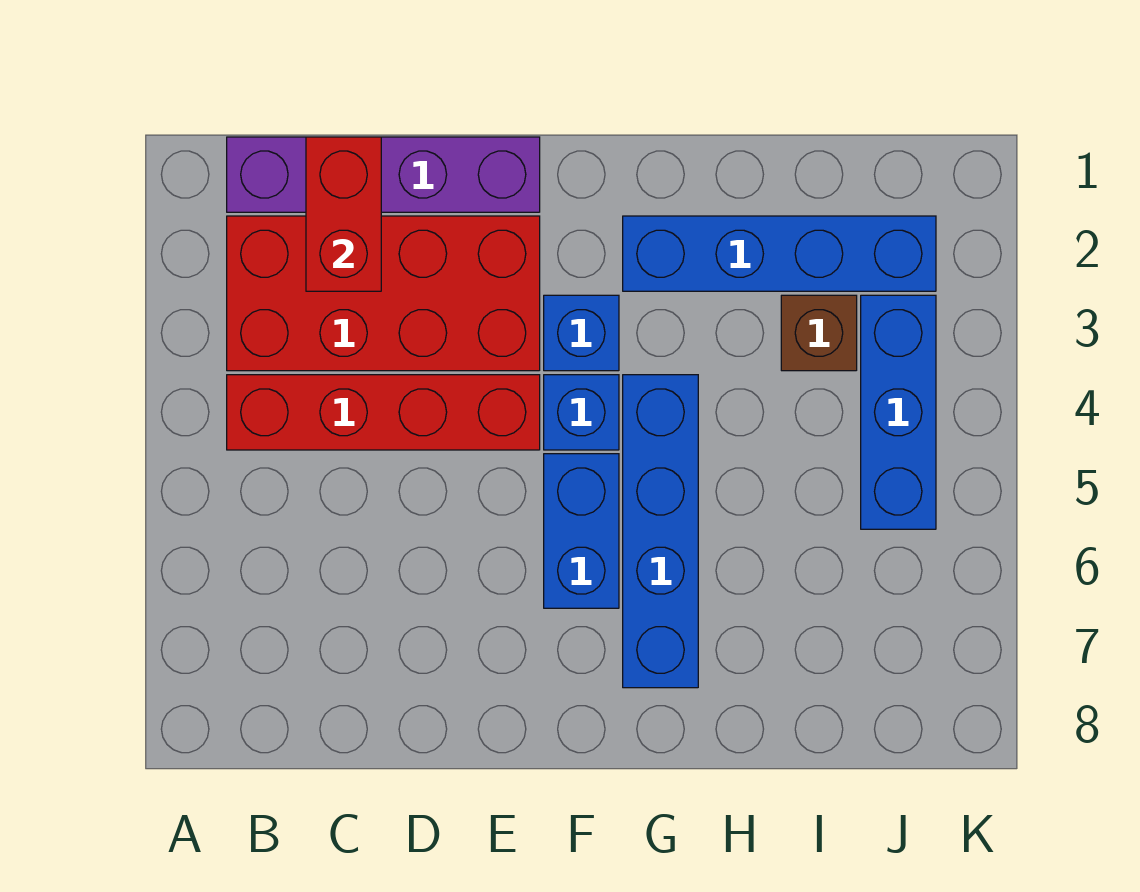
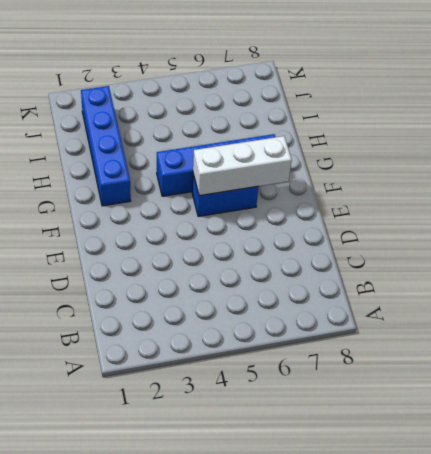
white 1x3 brick [193,136,292,196] -> none
none -> purple 1x4 brick [227,137,540,212]
none -> red 2x4 brick [227,216,540,371]

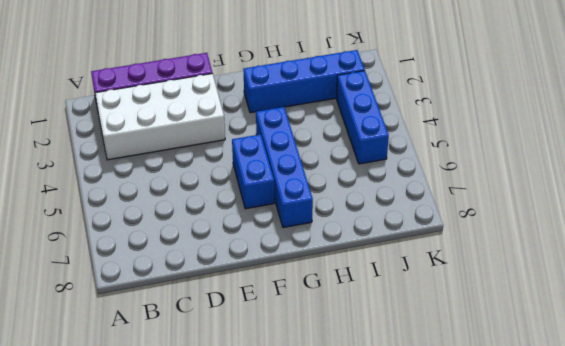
white 2x4 brick [95,74,225,160] -> red 2x4 brick [227,216,540,371]
none -> red 1x4 brick [227,375,540,450]
none -> blue 1x1 brick [544,295,619,371]

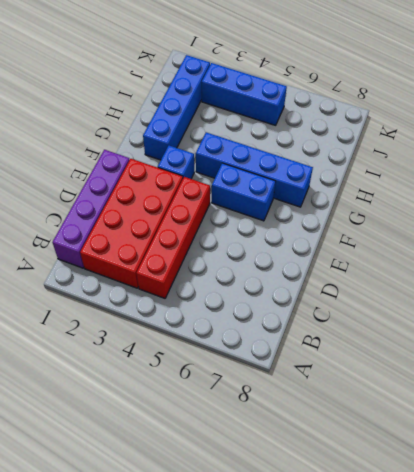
none -> blue 1x1 brick [544,375,619,450]
none -> brown 1x1 brick [781,295,857,371]

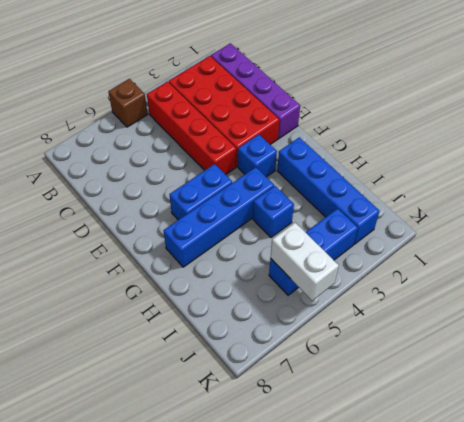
brown 1x1 brick [108,79,148,127] -> brown 1x1 brick moved to [781,295,857,371]
blue 1x1 brick [253,186,294,237] -> blue 1x1 brick moved to [544,375,619,450]
white 1x2 brick [271,223,339,301] -> none
none -> red 1x2 brick [306,137,381,291]

